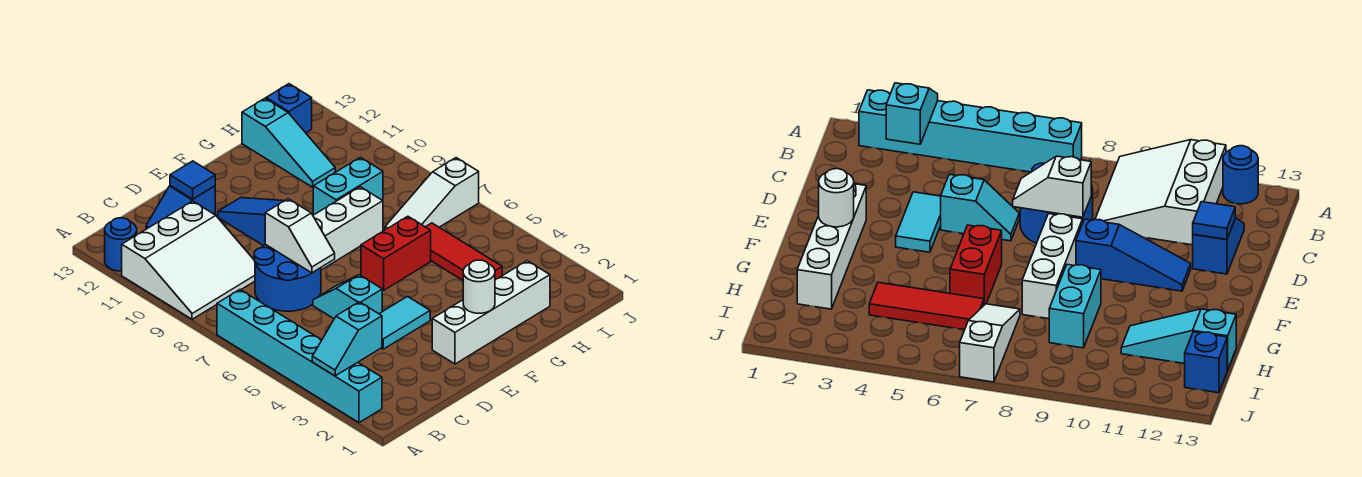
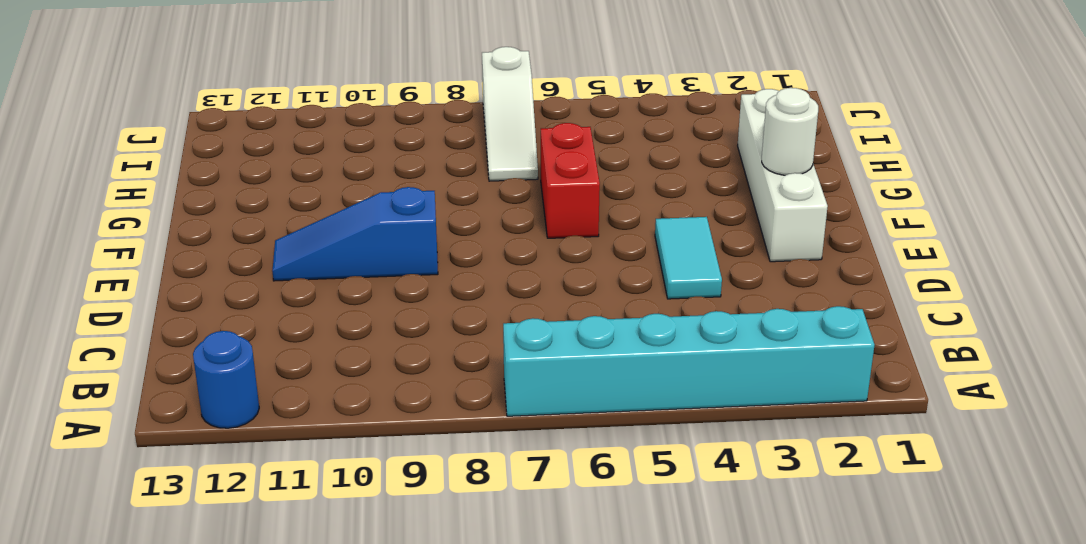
none -> white 3x3 slope [122,201,255,319]
none -> blue 2x2 round brick [254,245,321,311]
none -> blue 1x2 slope [146,186,215,229]

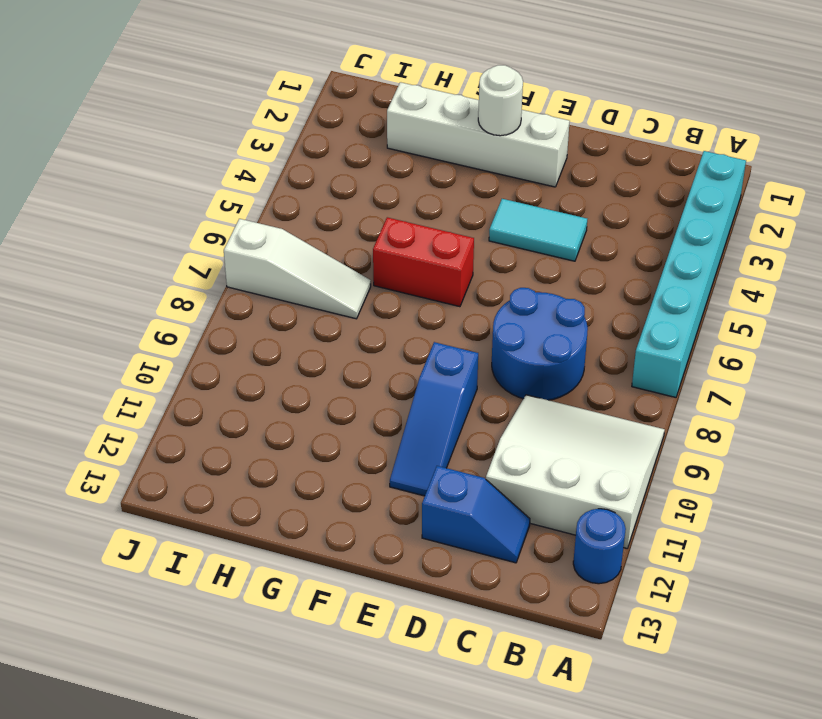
none -> cyan 1x2 slope [313,275,382,319]
none -> white 1x3 brick [313,187,383,270]
none -> cyan 1x2 brick [313,157,383,215]

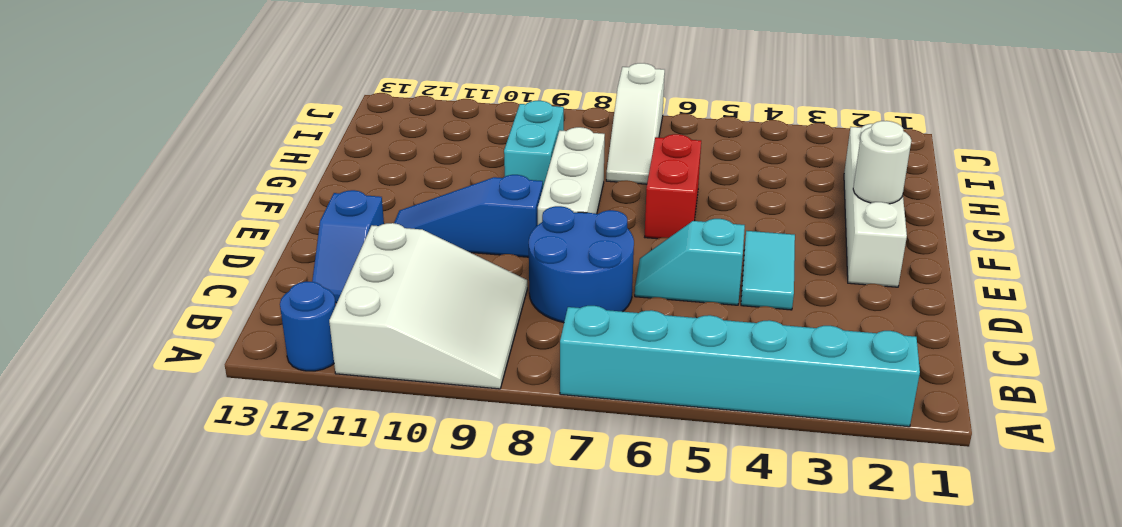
none -> red 1x3 tile [426,223,502,280]
none -> cyan 1x3 slope [242,98,335,187]
none -> blue 1x1 brick [266,84,312,133]

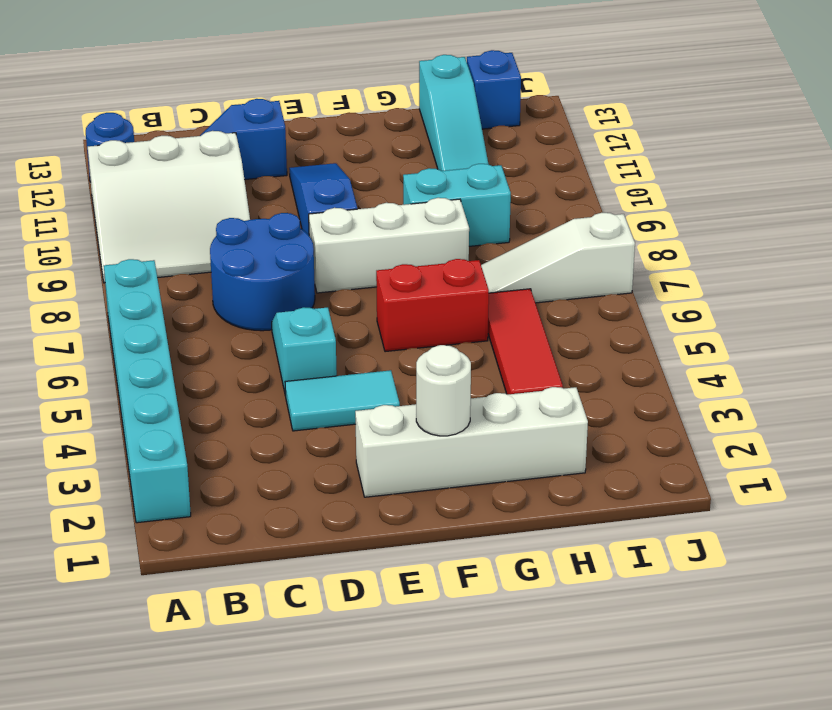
none -> cyan 1x2 slope [312,302,382,376]
none -> white 1x2 slope [265,199,335,273]
none -> blue 1x1 tile [170,161,215,199]

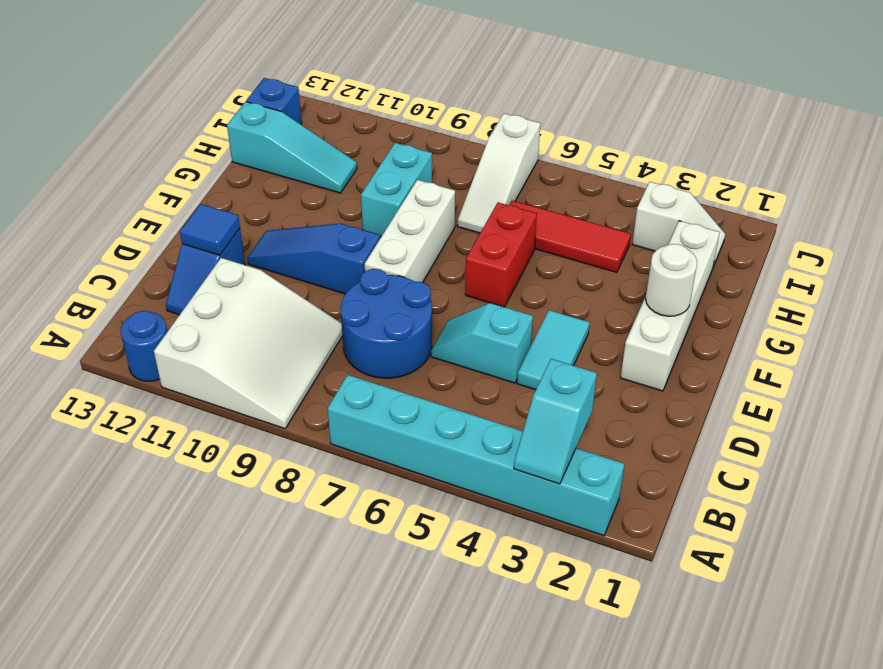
white 1x2 slope [632,182,725,267] -> white 1x2 slope moved to [265,199,335,273]

